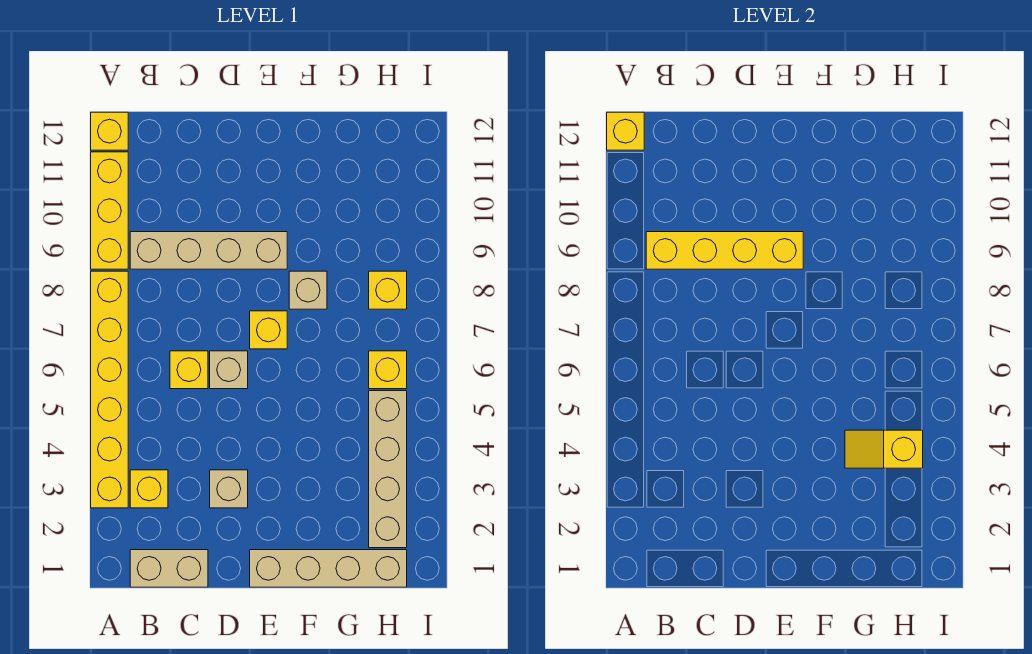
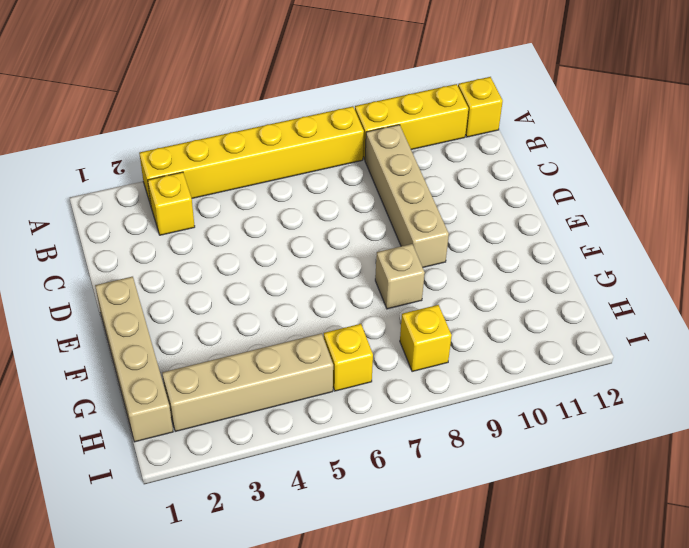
none -> tan 1x2 brick [130,550,208,587]
none -> yellow 1x1 brick [170,351,208,389]
none -> tan 1x1 brick [210,470,248,508]

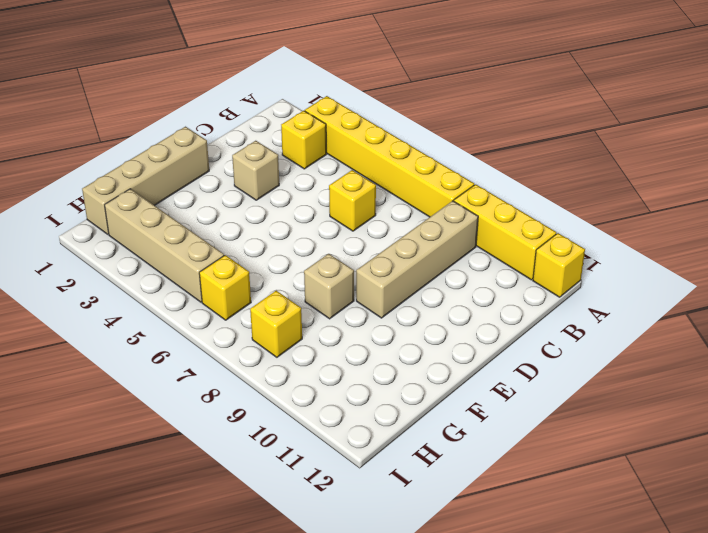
none -> tan 1x2 brick [130,550,208,587]
none -> tan 1x1 brick [210,351,248,389]
none -> yellow 1x1 brick [250,311,287,349]

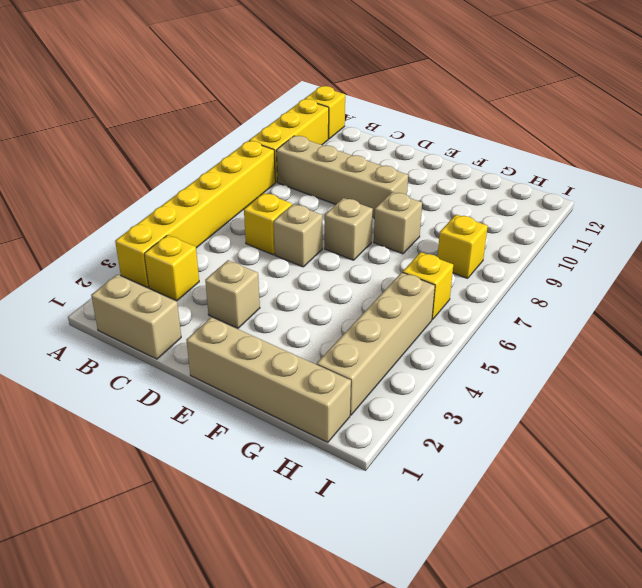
tan 1x1 brick [325,198,373,260] -> yellow 1x1 brick [250,311,287,349]
none -> yellow 1x1 brick [607,112,644,150]
none -> yellow 1x4 brick [646,232,803,269]
none -> yellow 1x2 slope [845,430,923,468]

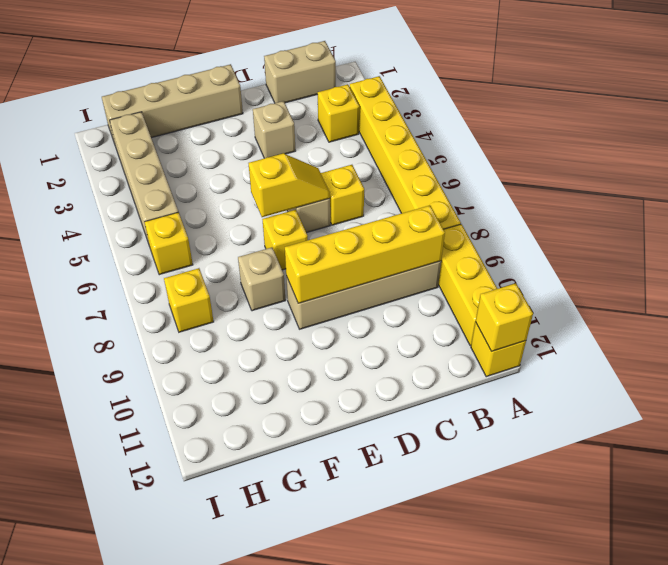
yellow 1x2 slope [249,154,330,217] -> yellow 1x2 slope moved to [845,430,923,468]

